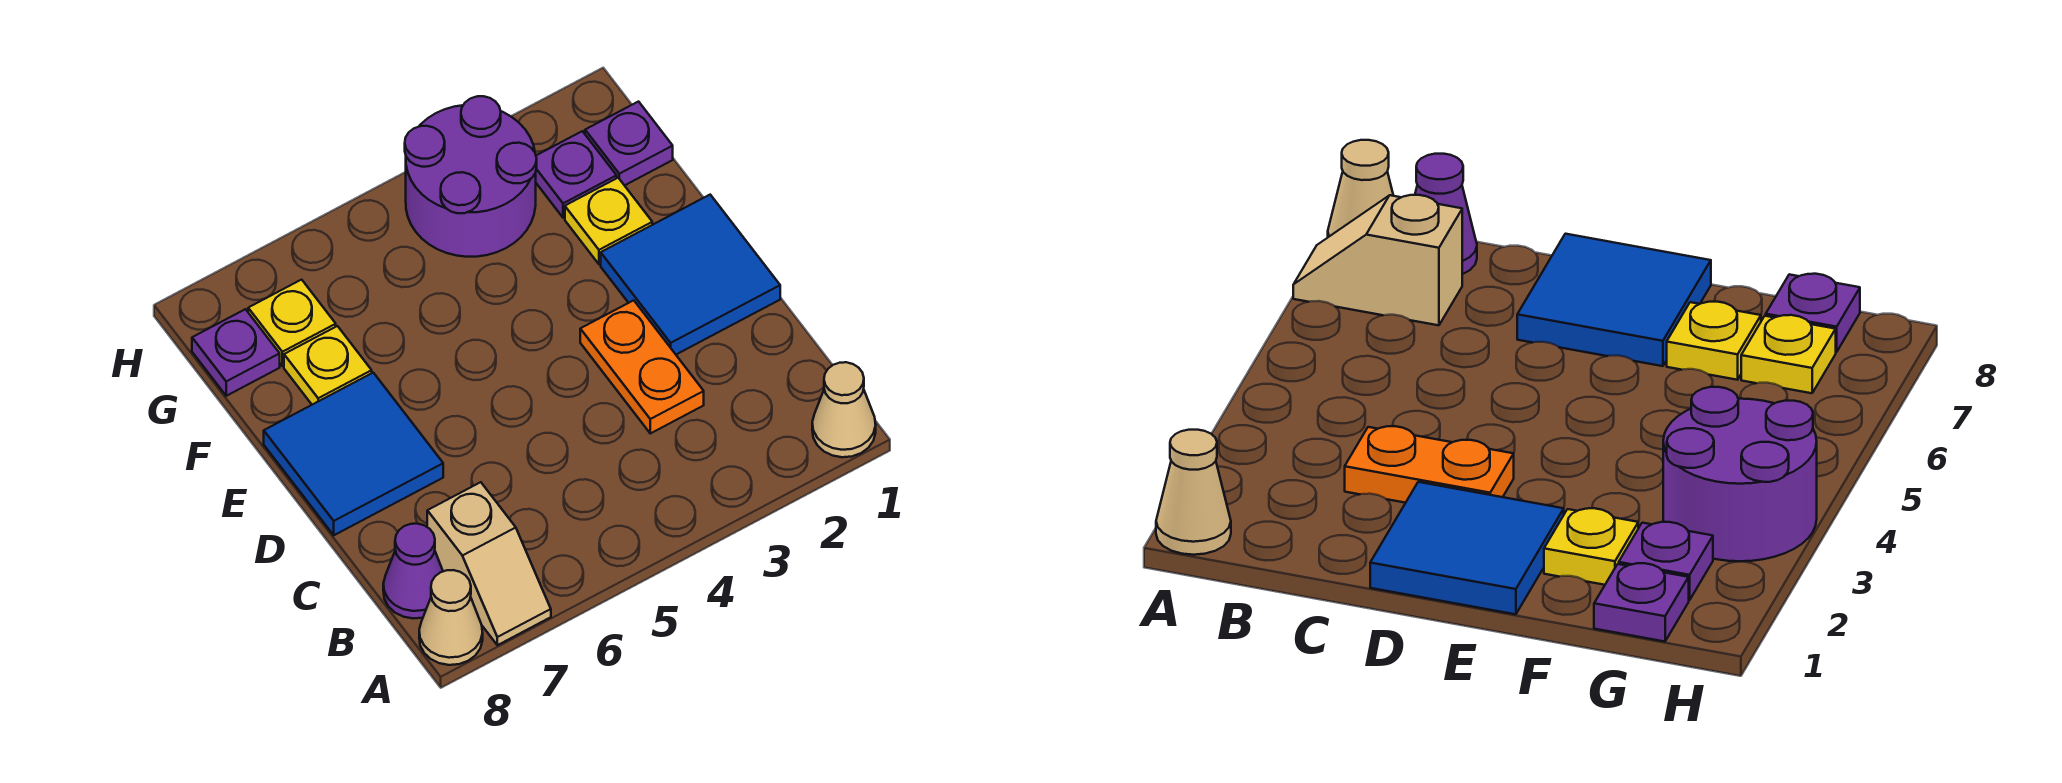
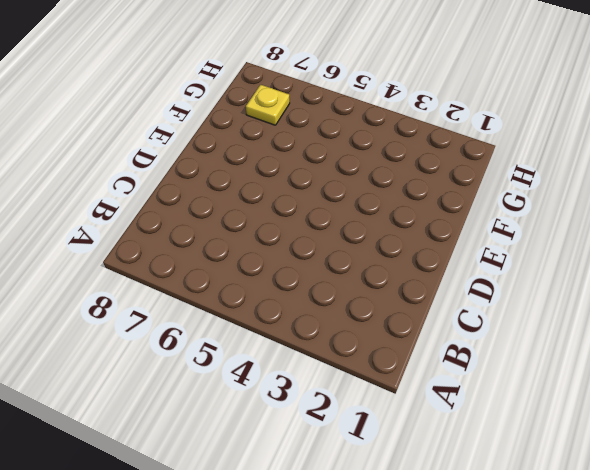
none -> tan 1x1 cone [812,362,876,457]
none -> tan 1x2 slope [427,482,551,645]
none -> tan 1x1 cone [419,570,483,665]

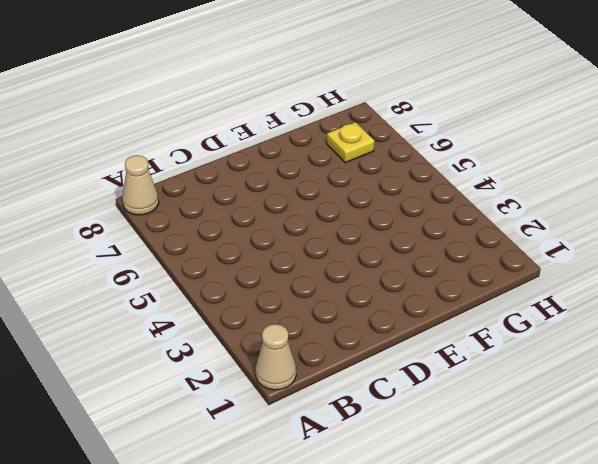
none -> tan 1x2 slope [427,482,551,645]
none -> purple 1x1 cone [383,524,443,619]
none -> orange 1x2 plate [580,300,704,433]

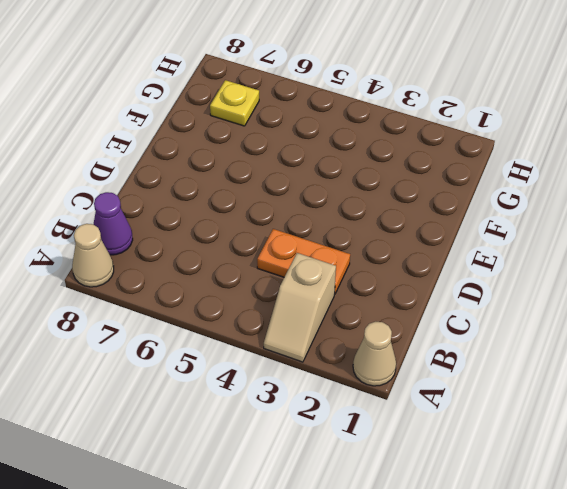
tan 1x2 slope [264,253,336,362] -> tan 1x2 slope moved to [427,482,551,645]
orange 1x2 plate [257,229,350,294] -> orange 1x2 plate turned to [580,300,704,433]
none -> blue 2x2 tile [601,195,780,354]
none -> blue 2x2 tile [264,373,443,535]
none -> yellow 1x1 plate [565,178,652,264]

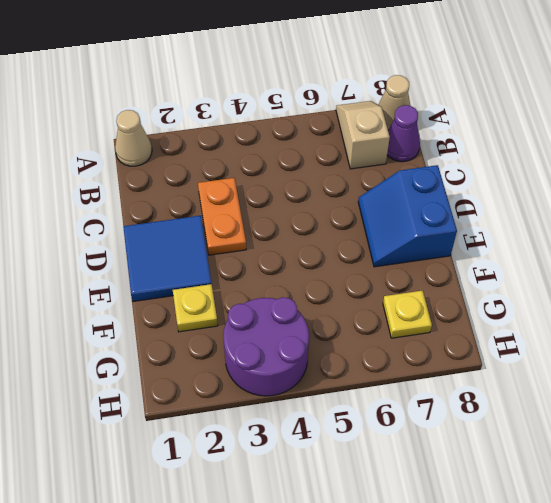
blue 2x2 slope [358,165,457,267] -> blue 2x2 tile [264,373,443,535]
none -> yellow 1x1 plate [284,326,372,405]
none -> purple 1x1 plate [585,102,673,185]
none -> purple 1x1 plate [536,131,617,218]

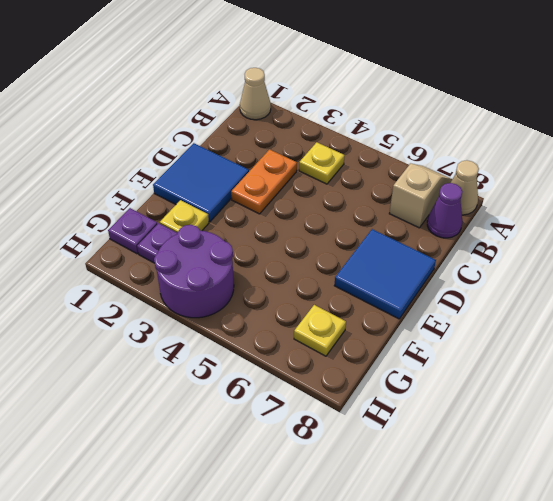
yellow 1x1 plate [299,142,345,184] -> yellow 1x1 plate moved to [284,326,372,405]
none -> purple 1x1 plate [192,309,280,396]

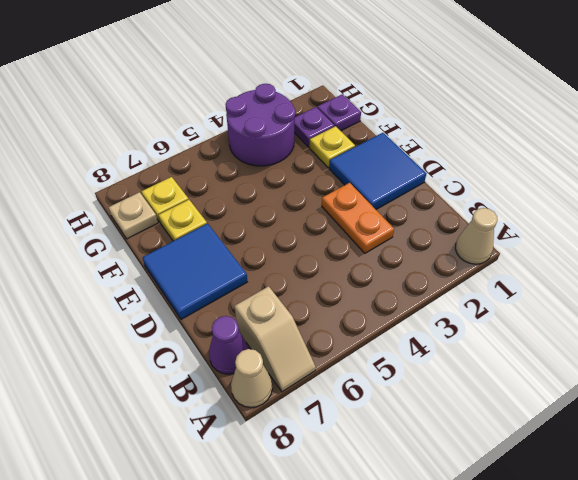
tan 1x1 plate [108,192,158,239] -> purple 1x1 plate [192,309,280,396]

